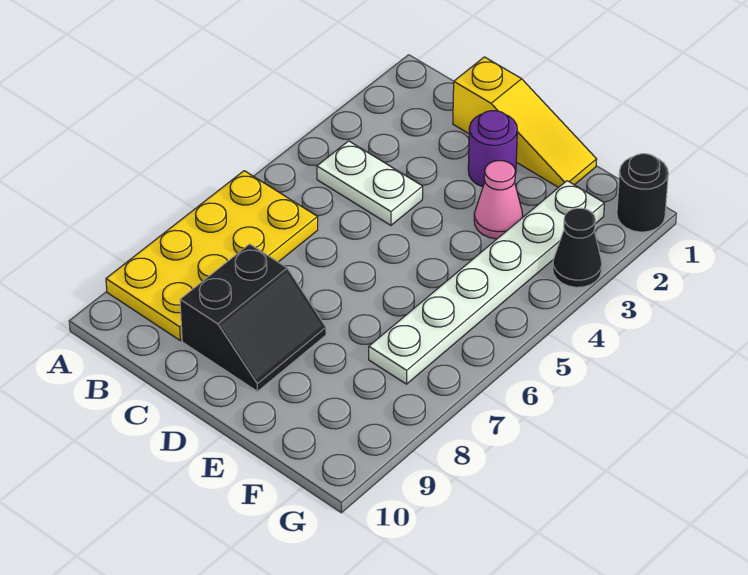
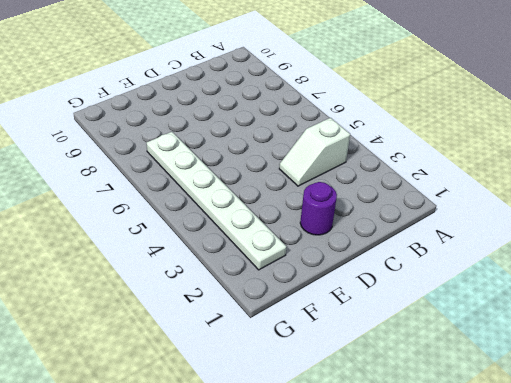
white 1x2 slope [279,118,350,186] -> white 1x2 plate [317,141,423,225]
none -> yellow 2x4 plate [106,171,318,341]
none -> yellow 1x3 slope [453,57,597,187]

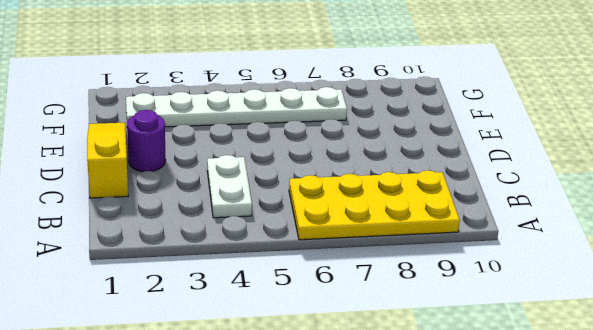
none -> black 2x2 slope [180,244,326,391]
none -> pink 1x1 cone [474,161,523,239]

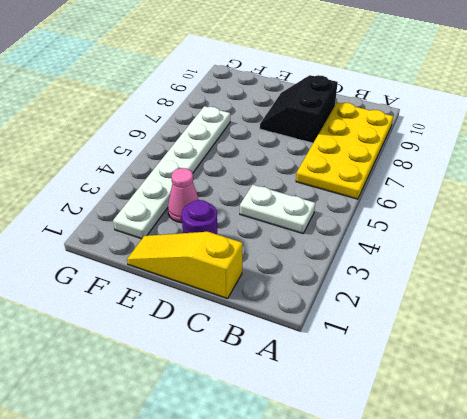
none -> black 1x1 round brick [617,154,668,232]
none -> black 1x1 cone [553,208,602,287]

